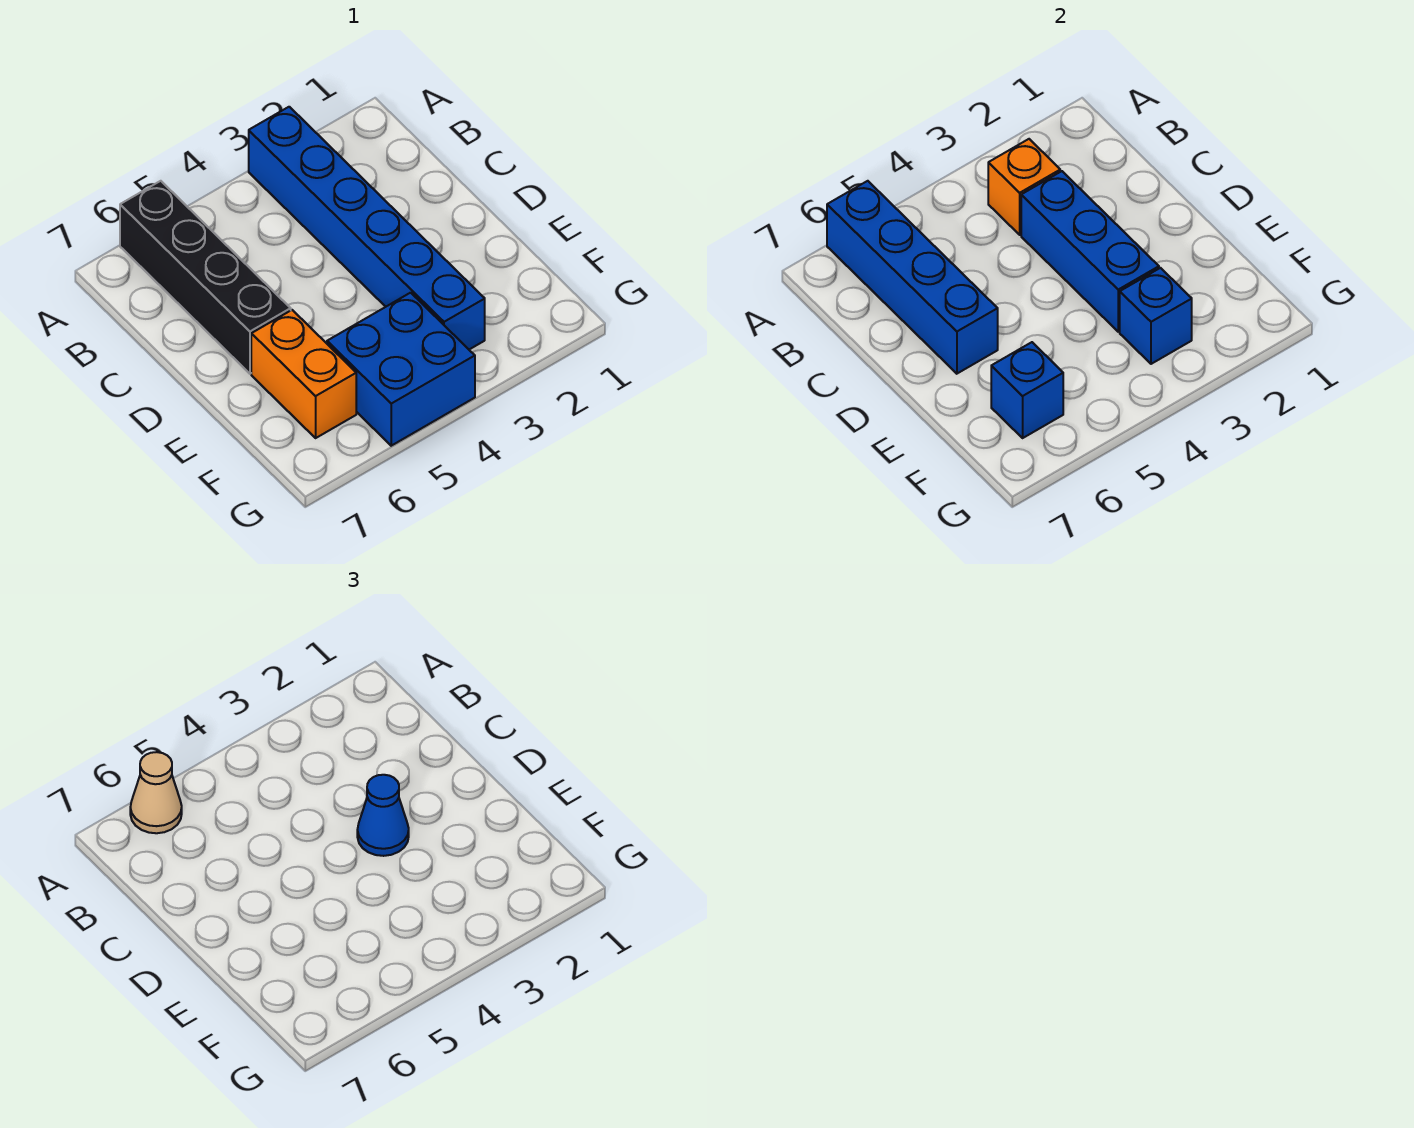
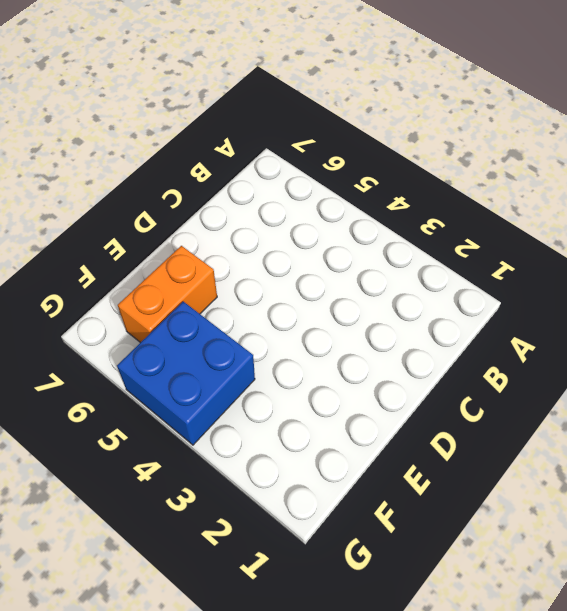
none -> blue 1x6 brick [249,107,485,349]
none -> black 1x4 brick [120,181,291,374]

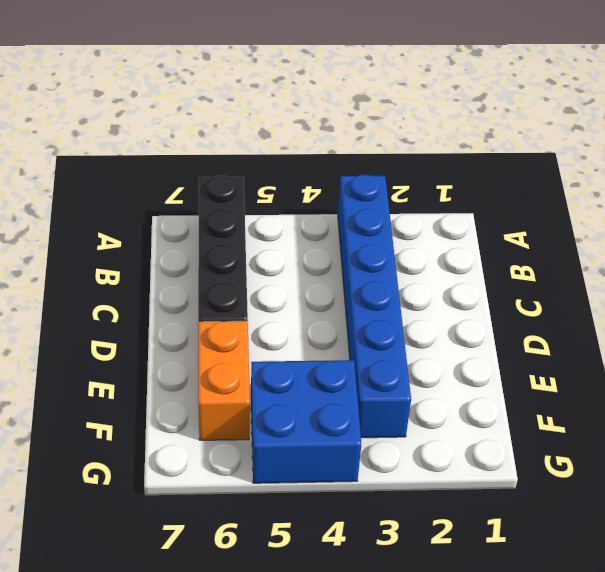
none -> blue 1x4 brick [827,181,998,374]
none -> orange 1x1 brick [988,139,1060,235]

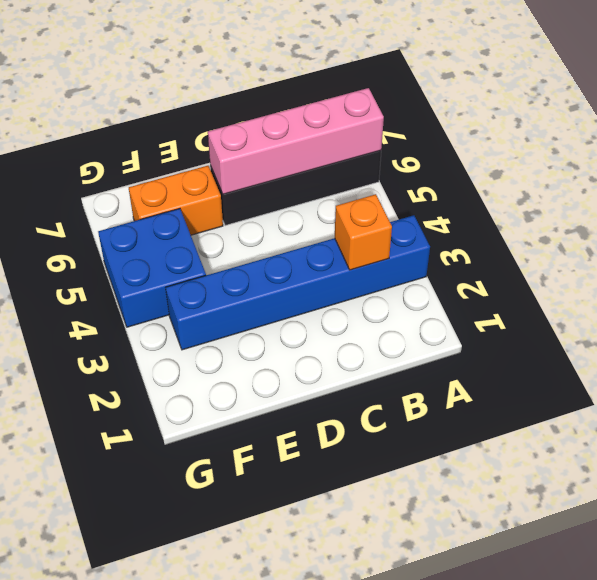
pink 1x4 brick [208,88,384,194] -> blue 1x4 brick [827,181,998,374]
none -> blue 1x3 brick [1021,171,1159,332]
none -> blue 1x1 brick [1120,268,1192,364]

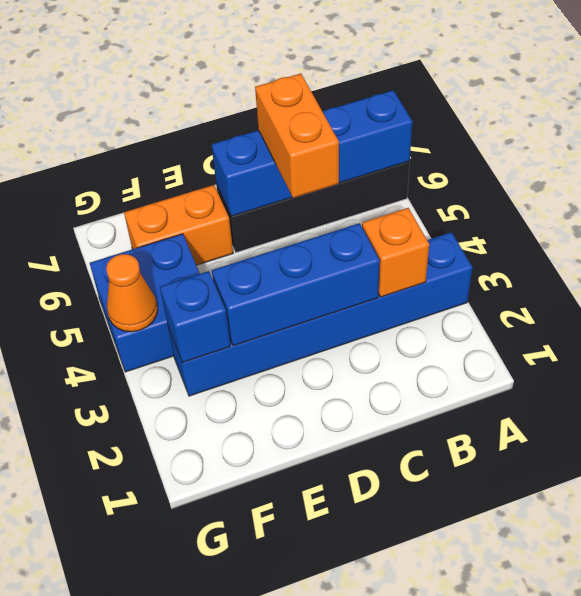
orange 1x2 brick [255,74,339,198] -> none
orange 1x1 cone [106,254,158,332] -> none
none -> blue 1x1 brick [991,342,1063,438]
none -> tan 1x1 cone [130,752,182,833]

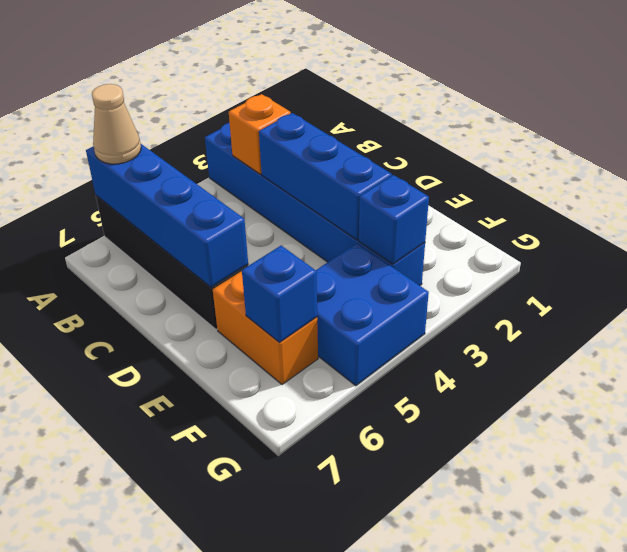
none -> blue 1x1 cone [357,775,409,856]

